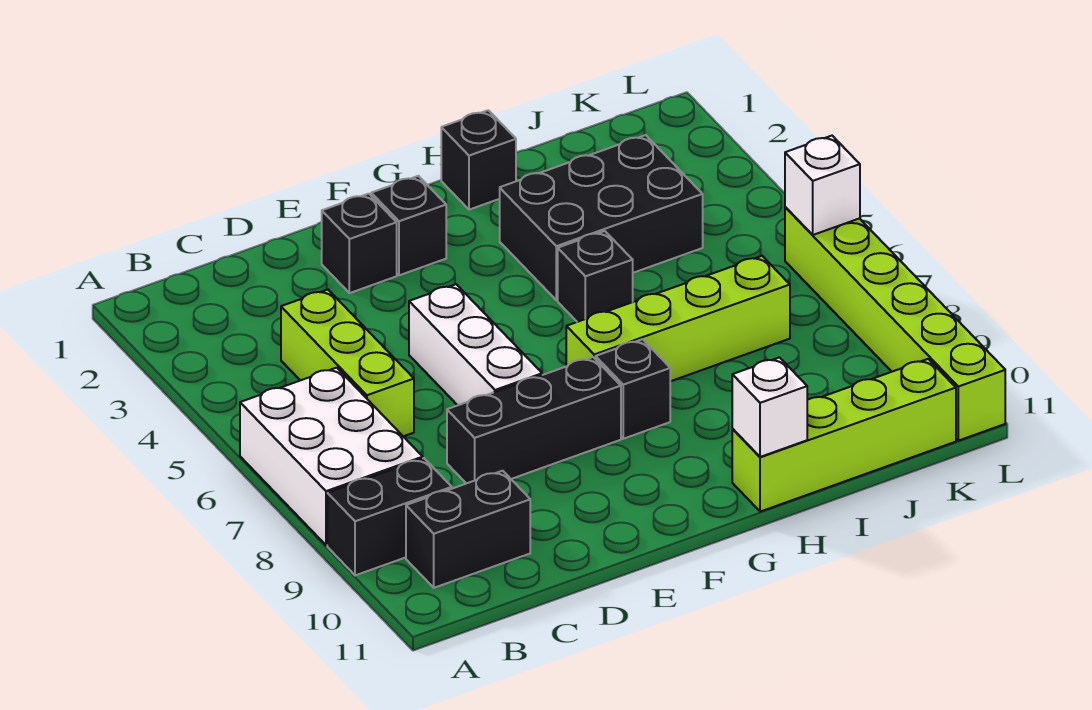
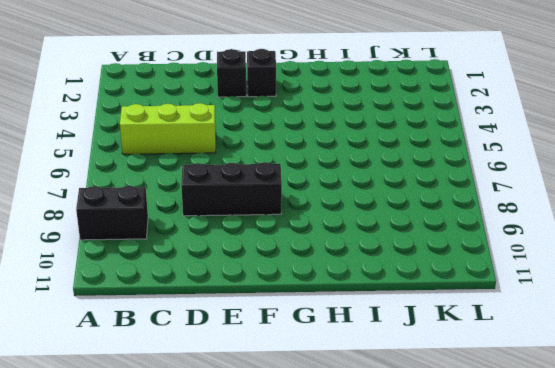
lime 1x3 brick [120,103,216,154] -> lime 1x3 brick turned to [281,290,414,436]
none -> white 2x3 brick [240,368,423,545]
none -> black 1x2 brick [406,471,530,588]
none -> white 1x3 brick [409,284,542,405]

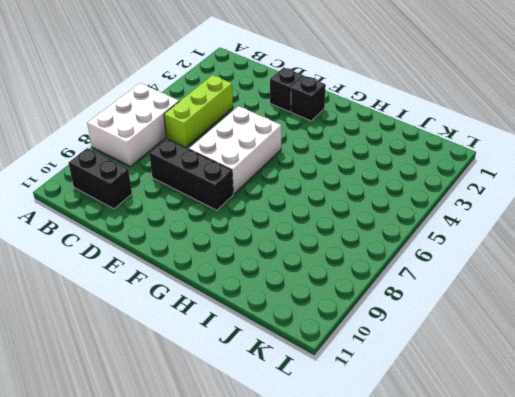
white 2x3 brick [189,106,281,194] -> white 1x3 brick [409,284,542,405]
none -> black 1x2 brick [327,458,452,575]
none -> lime 1x4 brick [566,256,790,381]
none -> black 1x1 brick [596,339,670,439]

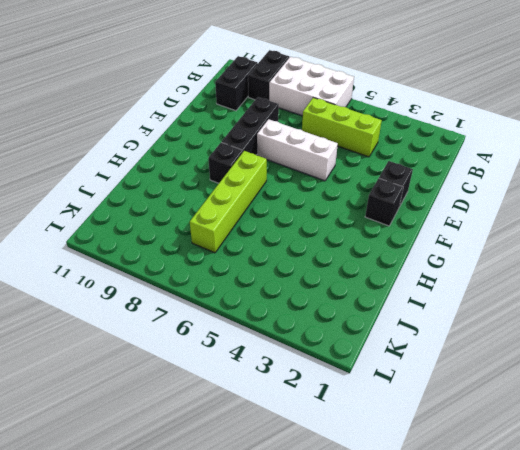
none -> black 1x1 brick [441,110,516,210]
none -> black 2x3 brick [500,135,703,300]
none -> black 1x1 brick [558,231,633,322]

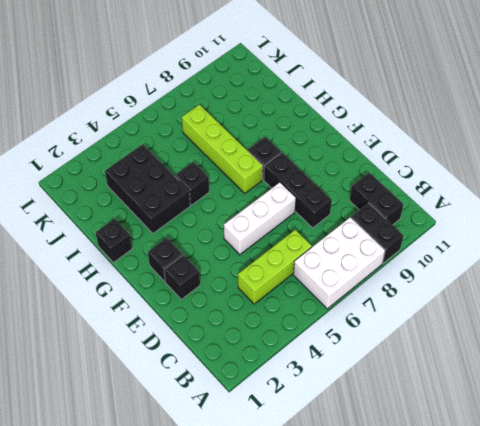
none -> lime 1x4 brick [732,359,956,512]
none -> lime 1x6 brick [785,207,1005,441]
none -> white 1x1 brick [732,357,807,457]

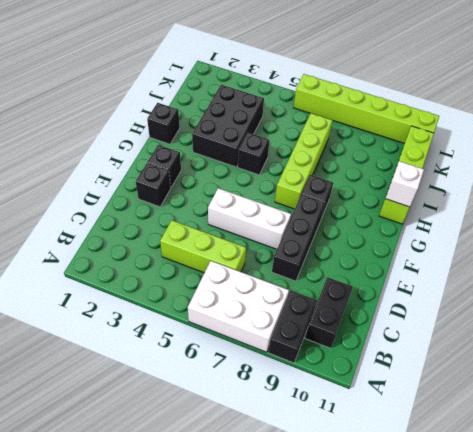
none -> white 1x1 brick [785,136,860,235]

